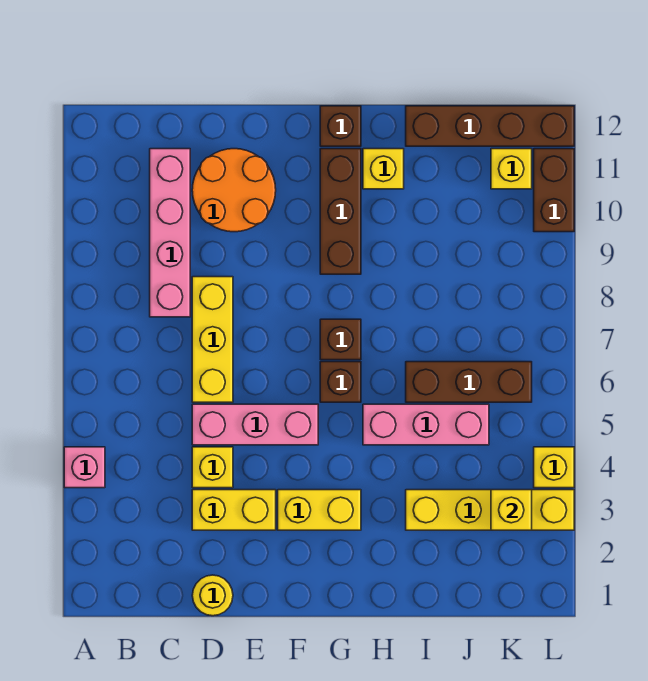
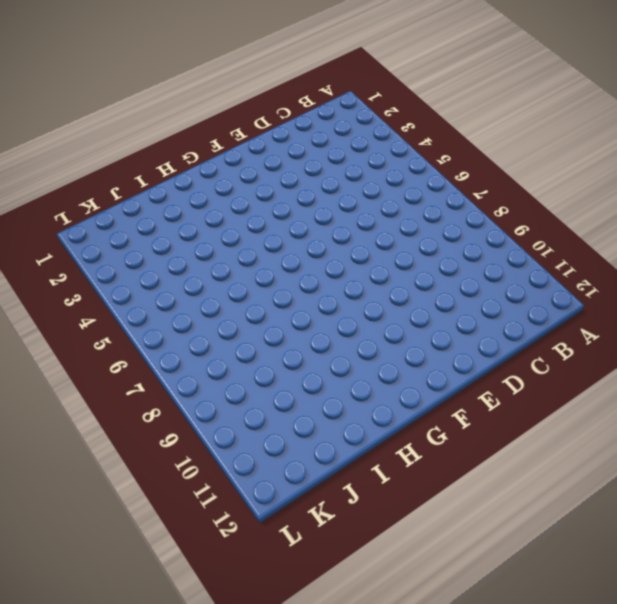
none -> pink 1x1 brick [64,447,105,488]
none -> pink 1x4 brick [150,149,190,317]
none -> yellow 1x1 round brick [192,575,233,616]

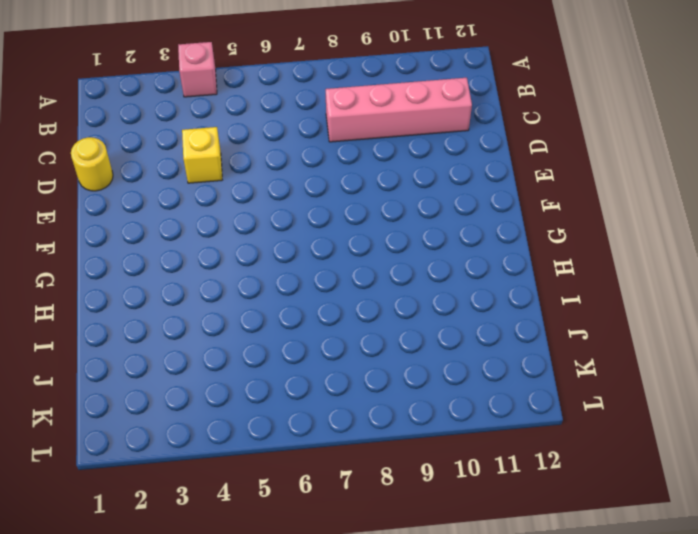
none -> yellow 1x2 brick [192,490,276,530]
none -> pink 1x3 brick [192,404,318,445]
none -> yellow 1x3 brick [192,277,233,402]

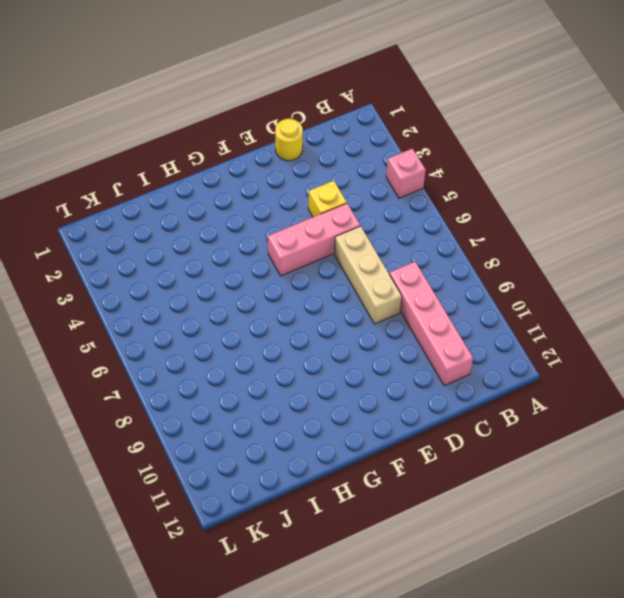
tan 1x3 brick [334,226,402,324] -> yellow 1x3 brick [192,277,233,402]
none -> yellow 1x2 brick [192,490,276,530]
none -> orange 2x2 round brick [192,149,276,232]
none -> yellow 1x2 brick [278,490,361,530]

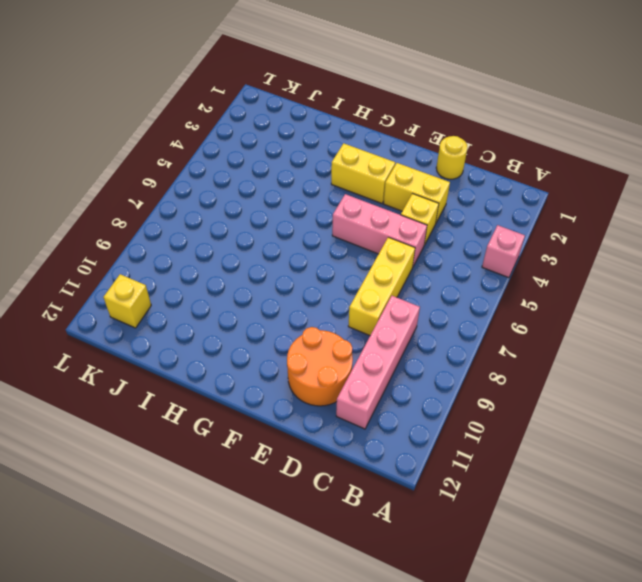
none -> brown 1x1 brick [320,362,361,402]
none -> brown 1x1 brick [320,319,361,360]
none -> brown 1x3 brick [320,149,361,274]

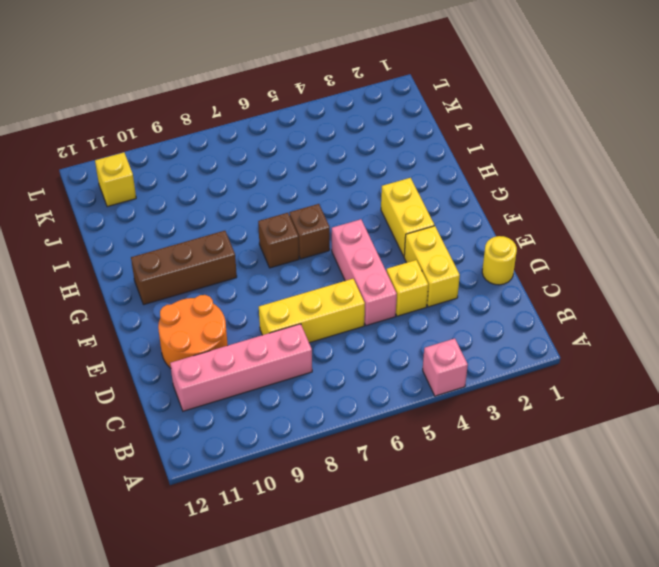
none -> brown 1x1 brick [320,106,361,146]
none -> pink 1x3 brick [363,404,489,445]
none -> yellow 1x1 brick [363,149,404,189]

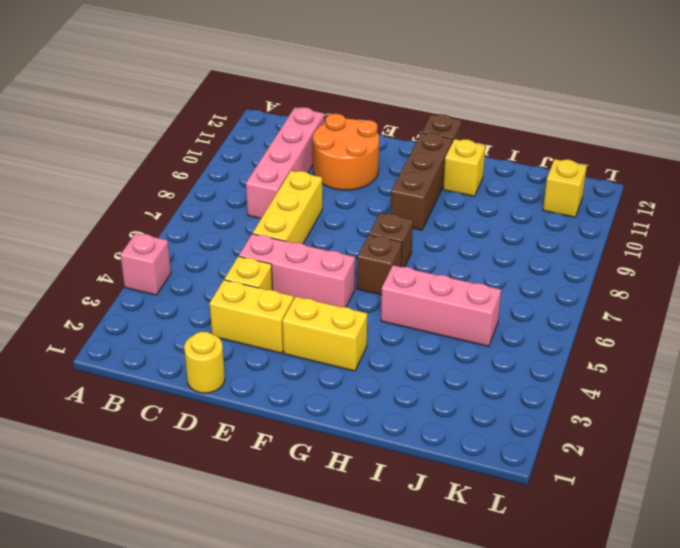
none -> yellow 1x4 brick [406,490,574,530]
none -> brown 1x3 brick [406,362,532,402]
none -> brown 1x4 brick [406,106,574,146]

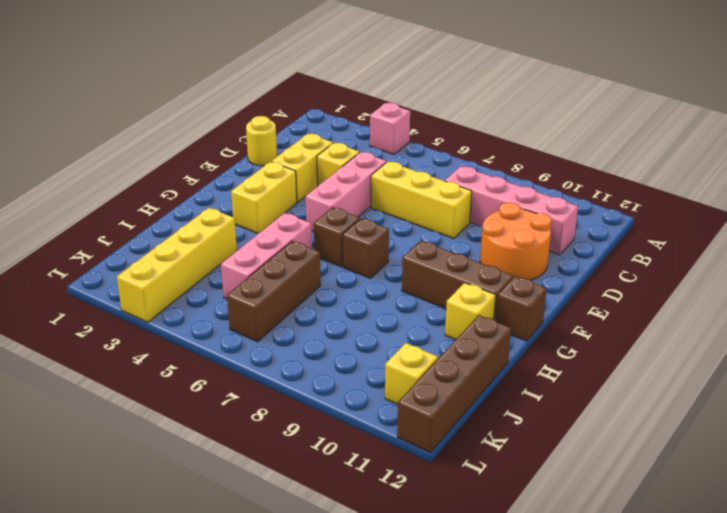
none -> yellow 1x1 brick [534,447,574,488]
none -> brown 1x2 brick [534,149,574,232]
none -> yellow 1x1 brick [491,490,532,530]

